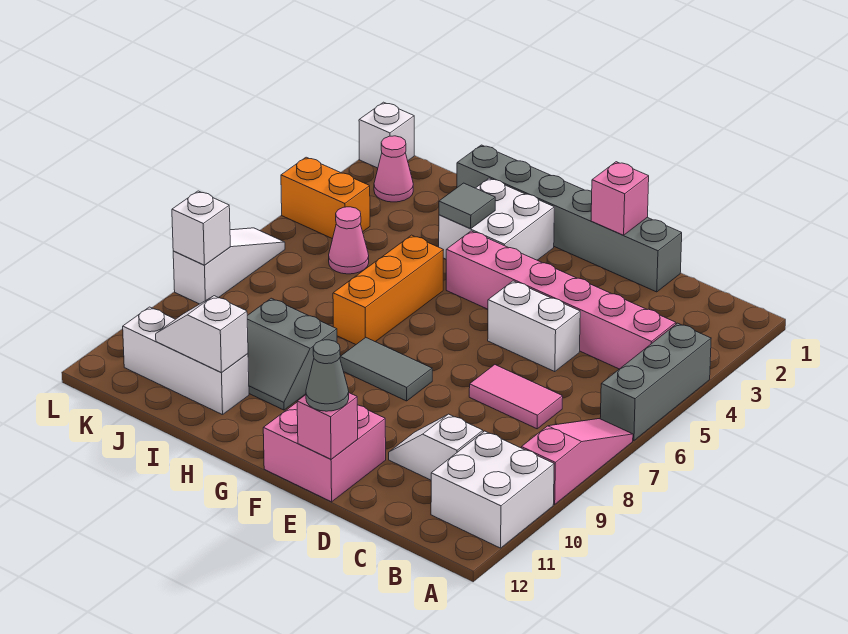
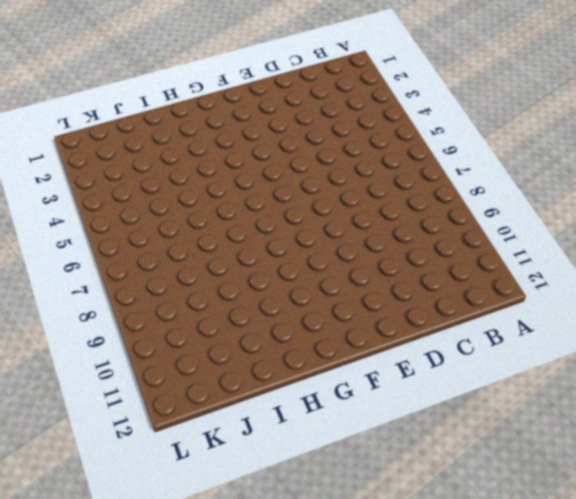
none -> grey 1x3 brick [600,323,711,441]
none -> pink 1x3 slope [521,419,633,504]
none -> white 2x2 brick [431,431,554,548]

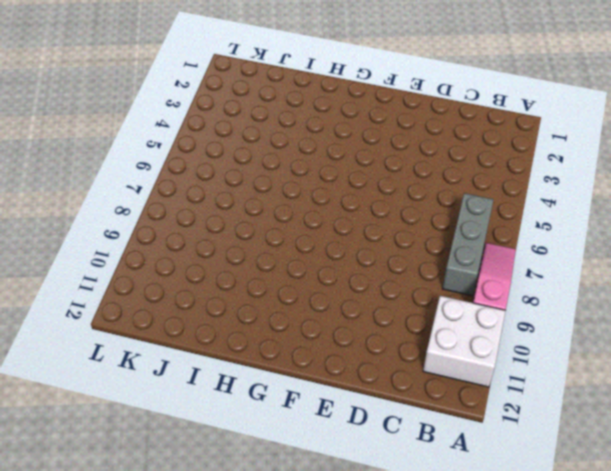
grey 1x3 brick [442,193,494,296] -> grey 1x3 brick moved to [600,323,711,441]
none -> pink 1x6 brick [446,231,676,369]
none -> pink 1x2 tile [469,365,563,429]
none -> white 1x2 slope [389,414,483,480]

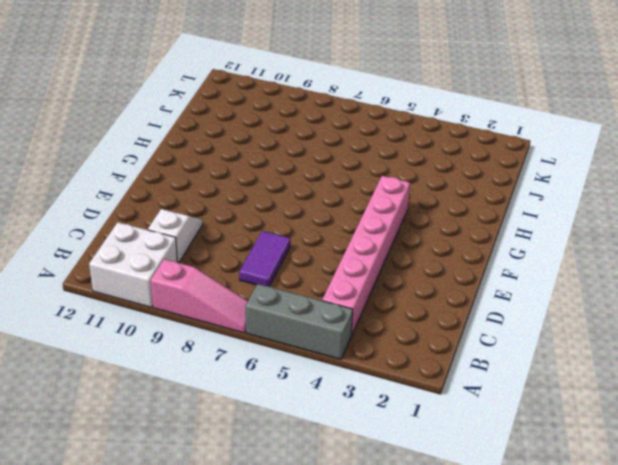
purple 1x2 tile [239,231,290,286] -> pink 1x2 tile [469,365,563,429]
none -> grey 1x6 brick [457,145,682,292]
none -> white 1x2 brick [488,281,580,372]
none -> pink 2x2 brick [263,403,386,502]

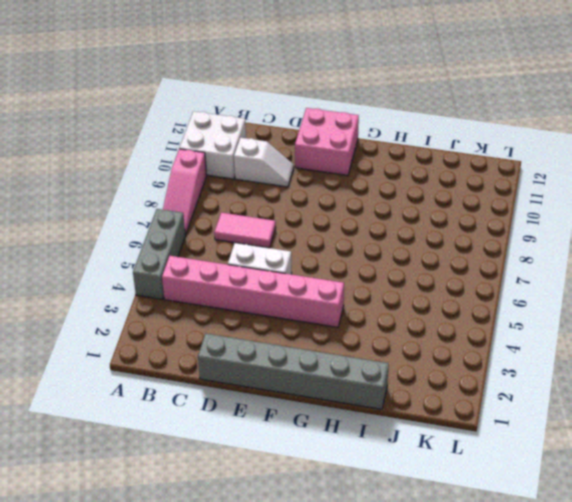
none -> grey 1x2 tile [340,337,432,401]
none -> white 2x2 brick [439,178,554,260]
none -> orange 1x3 brick [333,235,443,344]

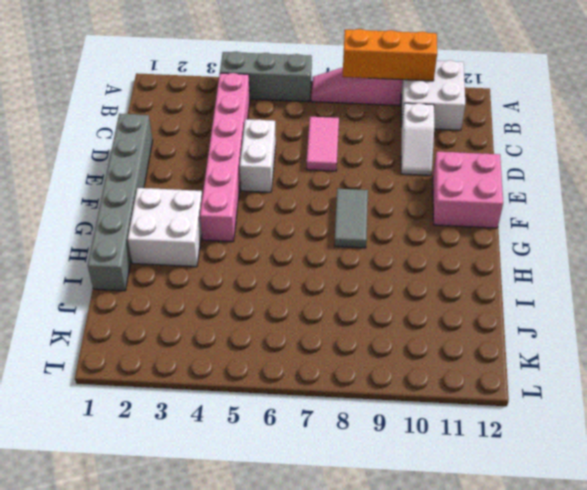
orange 1x3 brick [343,29,437,81] -> orange 1x3 brick moved to [333,235,443,344]
none -> grey 2x2 slope [247,298,337,410]
none -> white 1x3 brick [123,307,249,415]
none -> pink 1x1 cone [329,207,369,274]

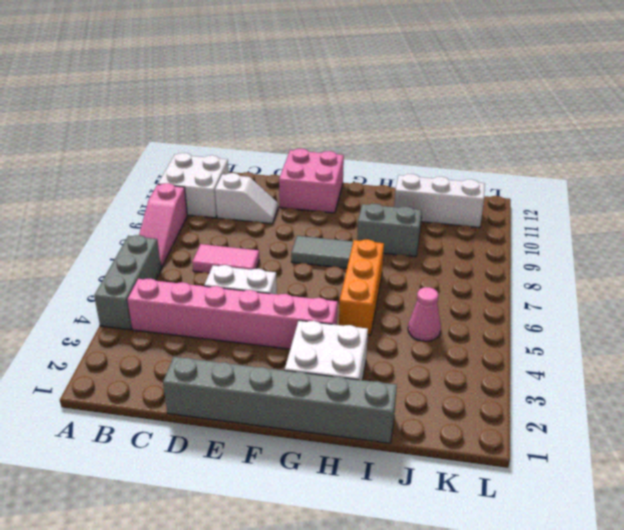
none -> pink 1x1 cone [374,136,413,202]
none -> orange 1x2 brick [281,157,370,239]
none -> white 1x1 brick [359,102,414,168]

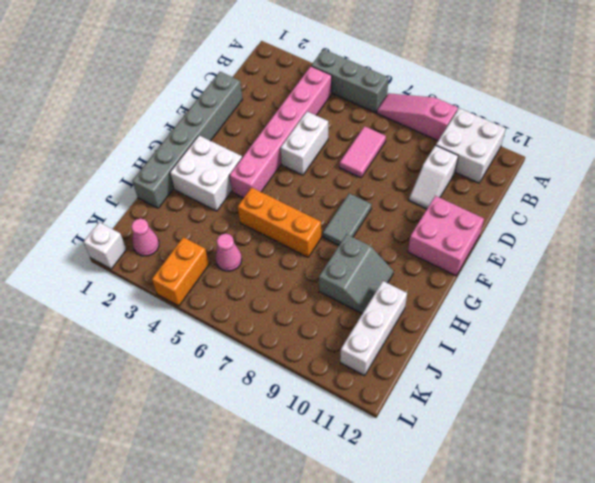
none -> white 1x3 slope [173,228,285,304]
none -> pink 1x1 brick [591,162,649,235]
none -> pink 1x1 brick [297,393,358,459]

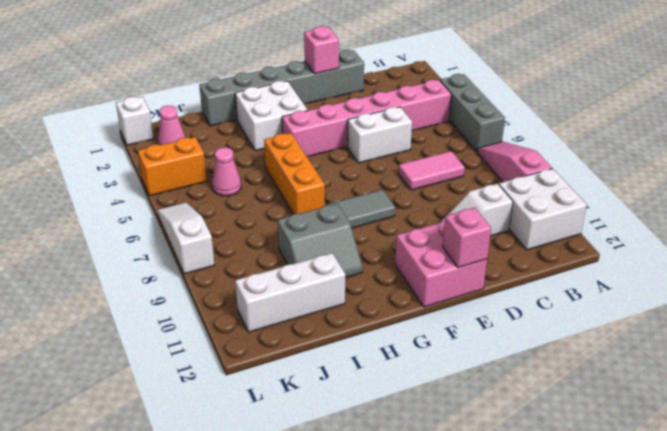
none -> grey 1x1 tile [439,183,495,229]
none -> white 1x2 slope [156,296,248,372]
none -> white 1x1 brick [172,191,230,265]

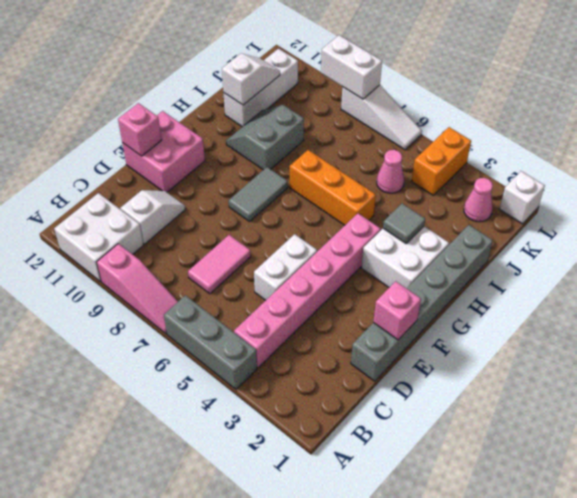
white 1x2 brick [321,35,382,99] -> white 1x1 brick [172,191,230,265]
none -> grey 1x1 cone [306,340,349,411]

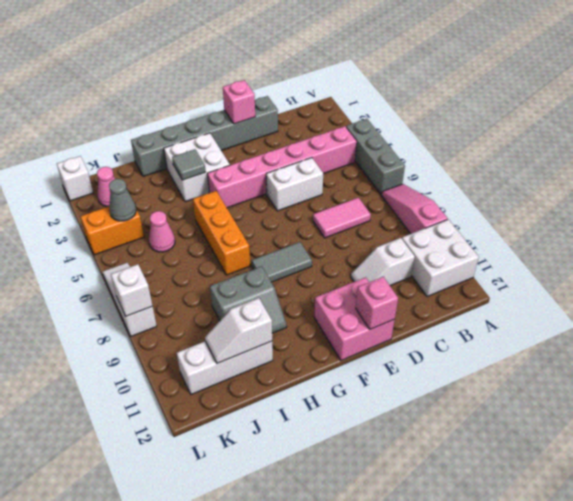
grey 1x1 cone [109,179,136,221] -> grey 1x1 cone moved to [306,340,349,411]

